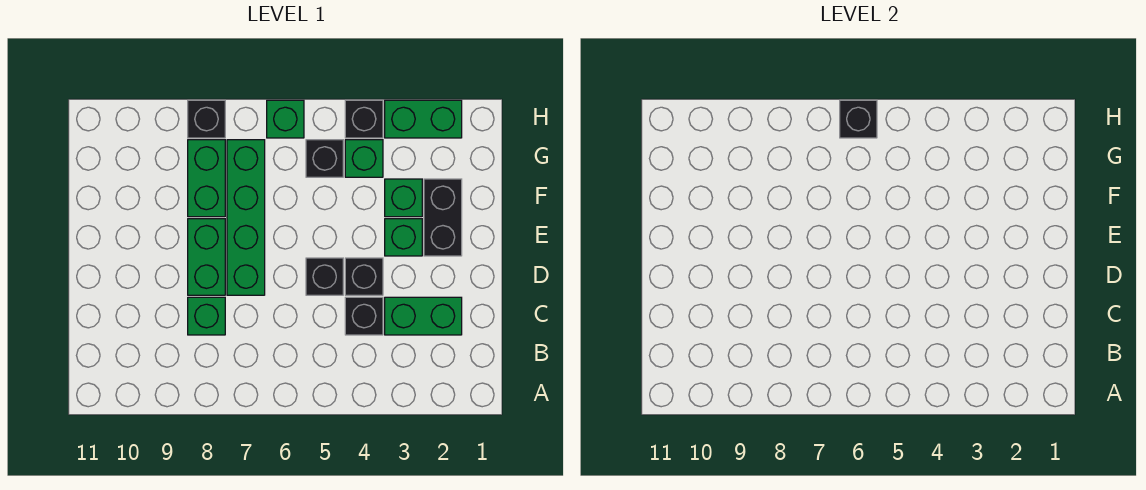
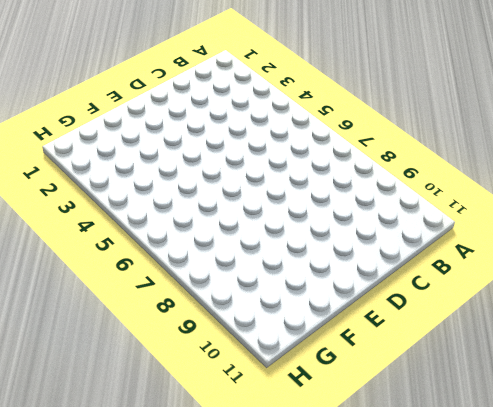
none -> green 1x2 brick [385,297,462,335]
none -> black 1x1 brick [345,297,383,335]
none -> green 1x1 brick [188,297,225,335]

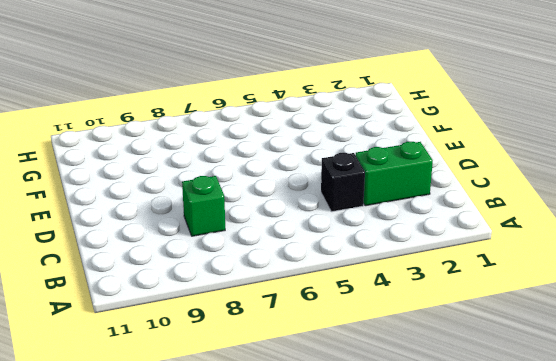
none -> black 1x1 brick [345,258,383,295]
none -> black 1x1 brick [306,258,343,295]
none -> green 1x4 brick [227,140,265,295]

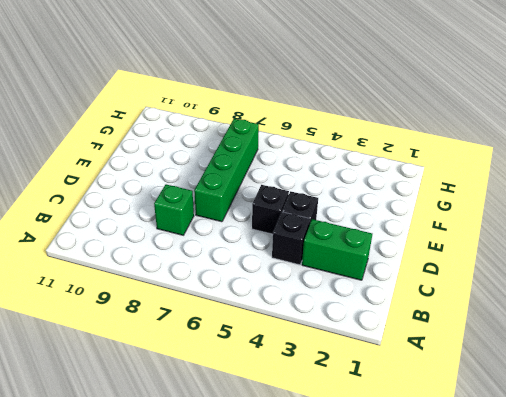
none -> green 1x2 brick [188,219,225,295]
none -> black 1x2 brick [424,179,462,256]
none -> green 1x1 brick [385,219,422,256]

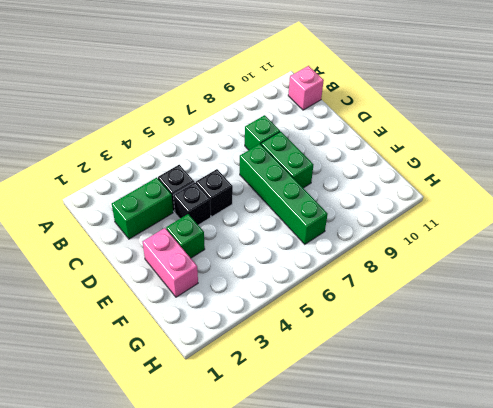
pink 1x1 brick [288,66,324,110] -> none
pink 1x2 brick [143,228,198,297] -> black 1x2 brick [424,179,462,256]
none -> green 1x1 brick [385,179,422,217]
none -> green 1x2 brick [188,140,225,217]
none -> green 1x1 brick [345,140,383,177]

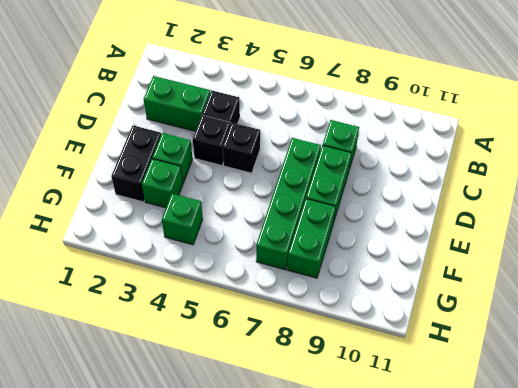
none -> black 1x1 brick [306,140,343,177]
none -> green 1x2 brick [385,100,462,138]
none -> black 1x1 brick [345,100,383,138]

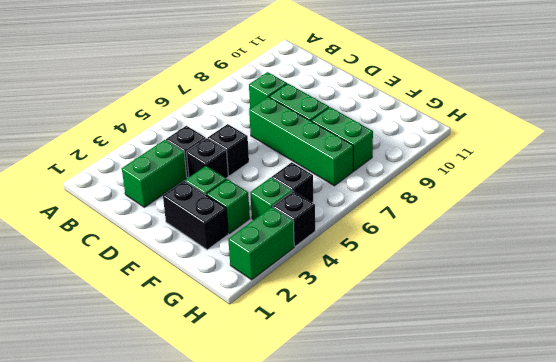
none -> green 1x1 brick [267,100,304,138]
none -> black 1x1 brick [188,100,225,138]
none -> black 1x1 brick [840,100,877,138]

